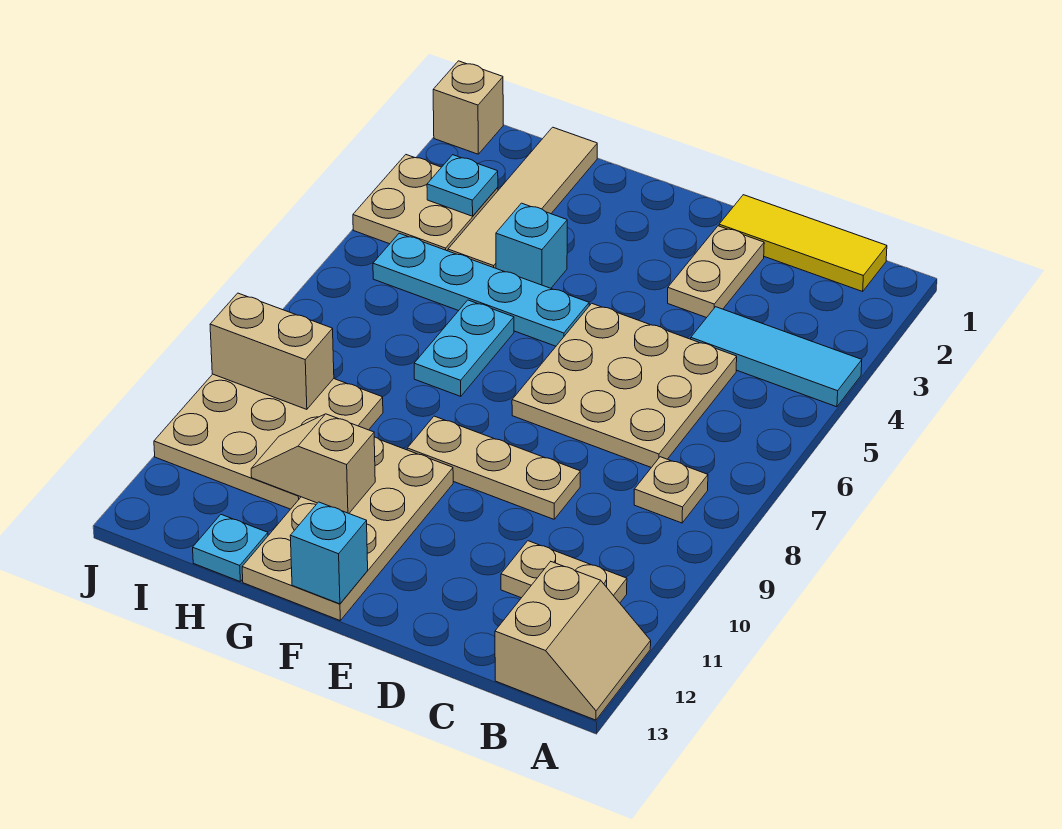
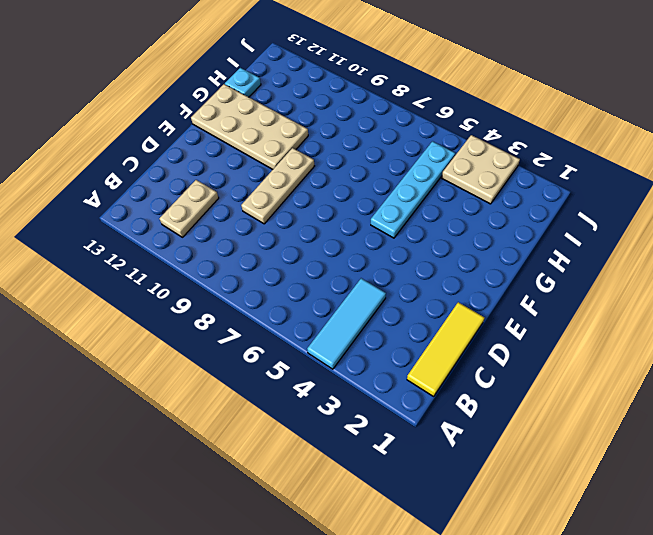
none -> tan 2x2 slope [495,562,651,720]
none -> tan 1x1 plate [634,457,708,523]
none -> tan 3x3 plate [512,303,737,467]

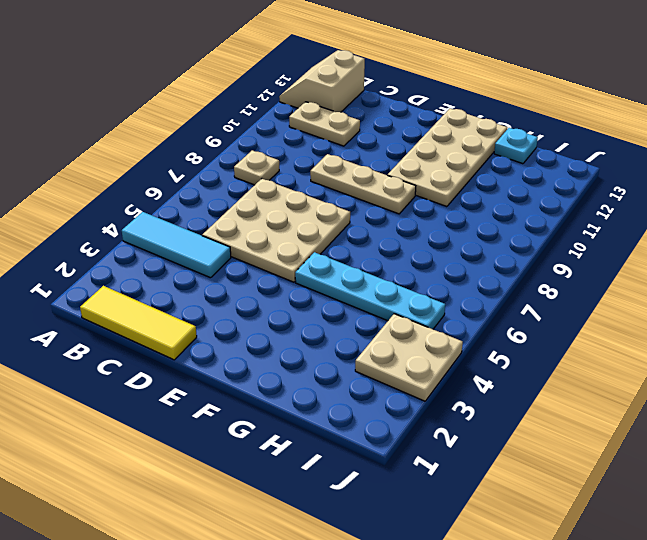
none -> tan 1x2 plate [668,226,764,318]
none -> cyan 1x1 brick [496,203,567,288]
none -> cyan 1x2 plate [414,300,514,396]

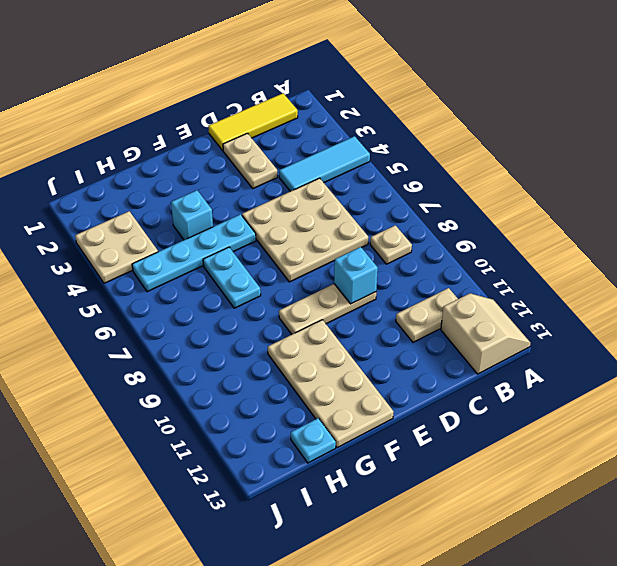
cyan 1x1 brick [334,247,378,304] -> cyan 1x1 brick moved to [290,502,368,604]
none -> tan 1x4 tile [448,127,597,268]
none -> tan 3x3 plate [154,374,383,509]
none -> tan 1x1 brick [433,61,503,154]

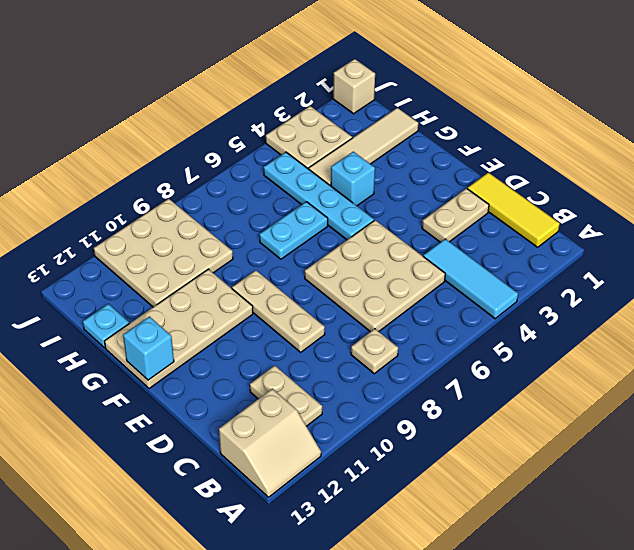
none -> tan 1x2 slope [251,414,375,513]
none -> cyan 1x1 plate [427,155,498,216]
none -> tan 1x2 brick [210,293,334,409]

